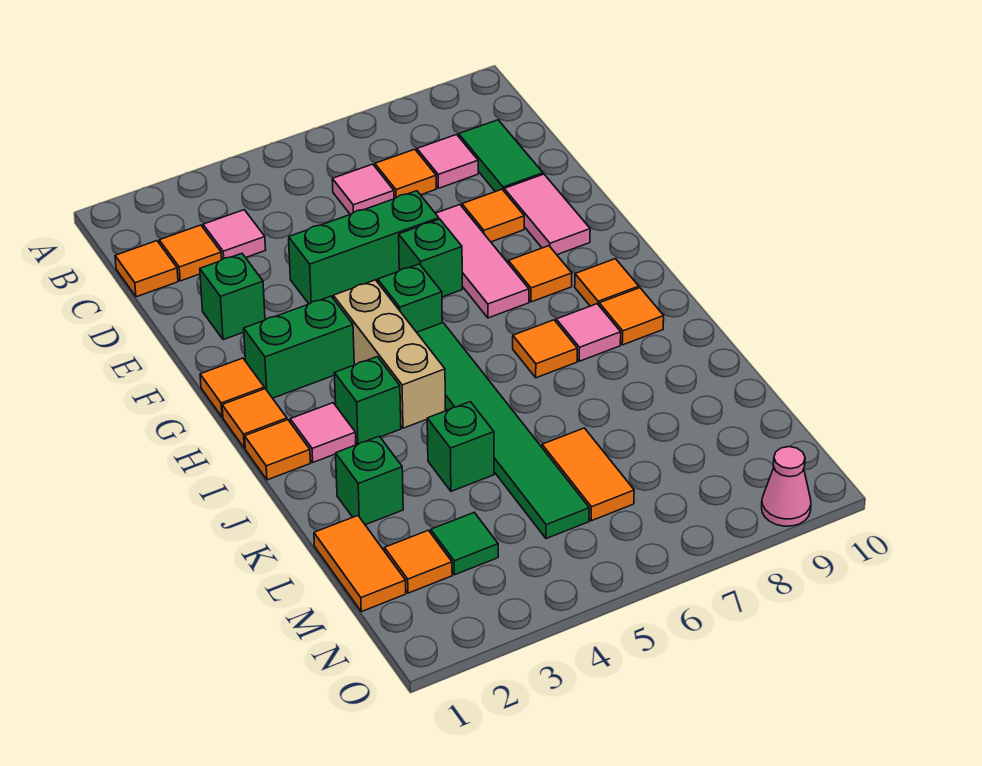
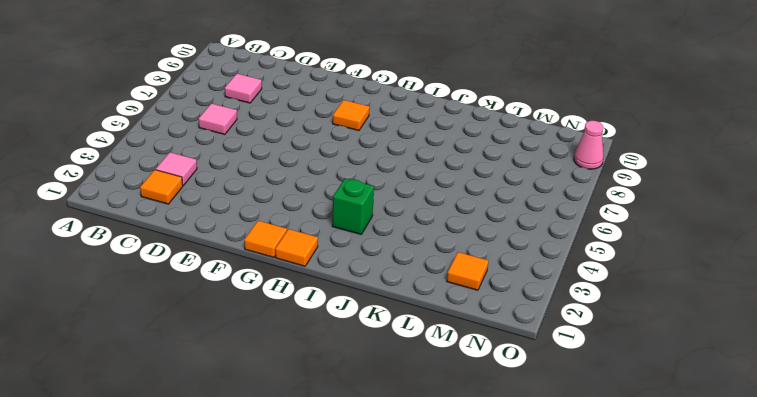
none -> orange 1x1 tile [115,241,178,297]
none -> orange 1x1 tile [375,149,436,199]
none -> green 1x2 tile [459,120,543,192]
none -> green 1x1 brick [200,253,265,340]

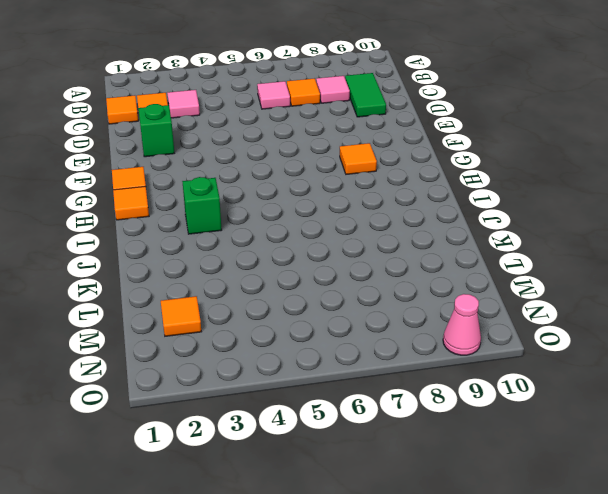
none -> green 1x3 brick [289,191,439,304]
none -> pink 1x3 tile [435,205,529,318]
none -> orange 1x1 tile [462,189,524,242]
none -> pink 1x2 tile [504,174,590,255]

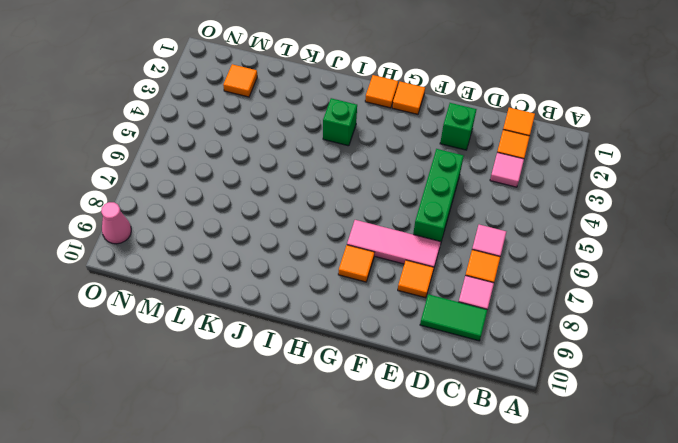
none -> pink 1x2 tile [504,174,590,255]
none -> green 1x1 brick [399,219,462,297]
none -> green 1x2 brick [244,296,354,398]
none -> tan 1x3 brick [333,280,445,428]

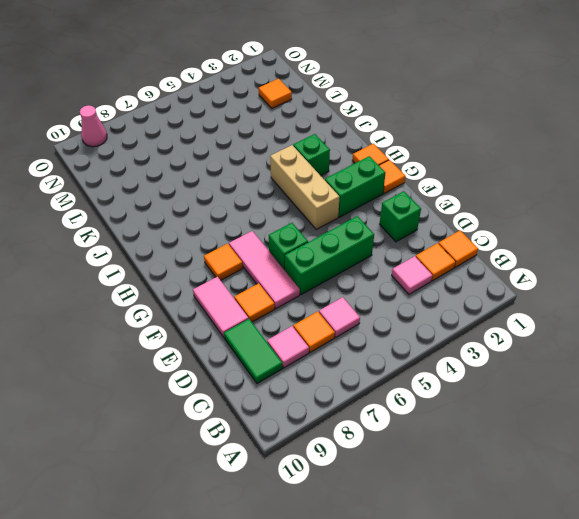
none -> green 1x1 brick [378,264,442,332]
none -> green 1x6 tile [417,323,589,539]
none -> orange 1x1 tile [575,259,639,306]
none -> orange 1x1 tile [245,420,310,480]

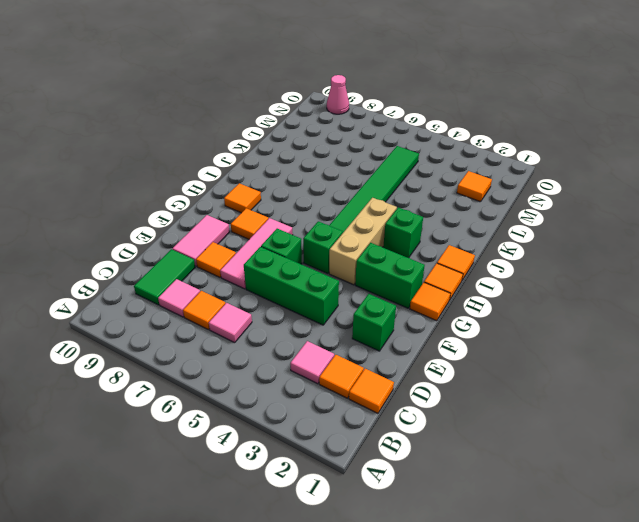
none -> pink 1x1 tile [290,403,356,462]
none -> orange 1x1 tile [513,320,577,378]
none -> pink 1x1 tile [556,304,621,361]
none -> orange 1x1 tile [599,288,664,345]

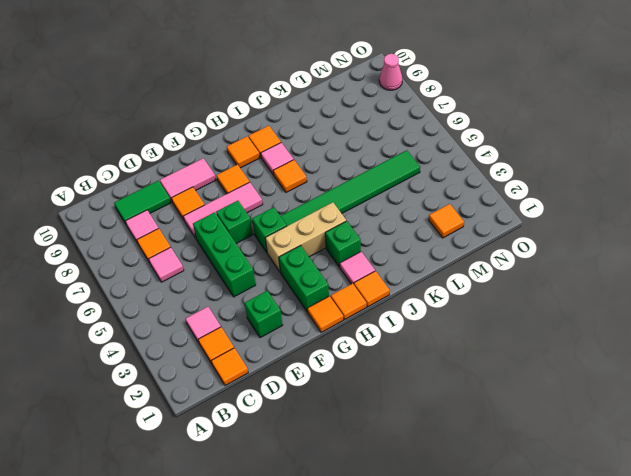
none -> green 1x1 brick [336,436,403,525]
none -> green 1x1 brick [427,402,494,491]
none -> orange 1x2 tile [314,516,406,612]
none -> orange 1x2 tile [542,428,634,521]

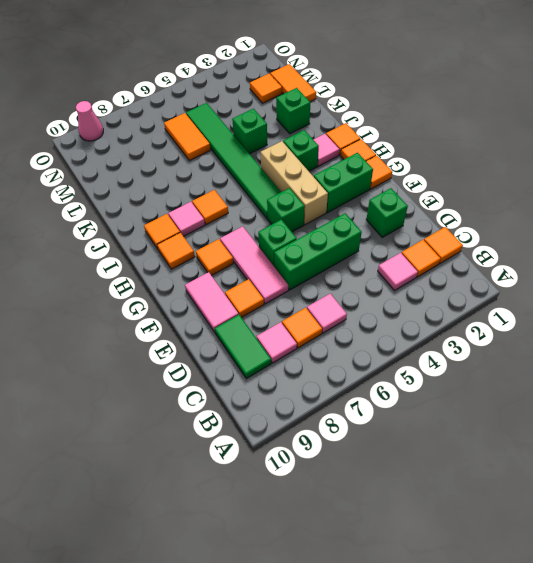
none -> green 1x1 tile [431,513,498,575]

